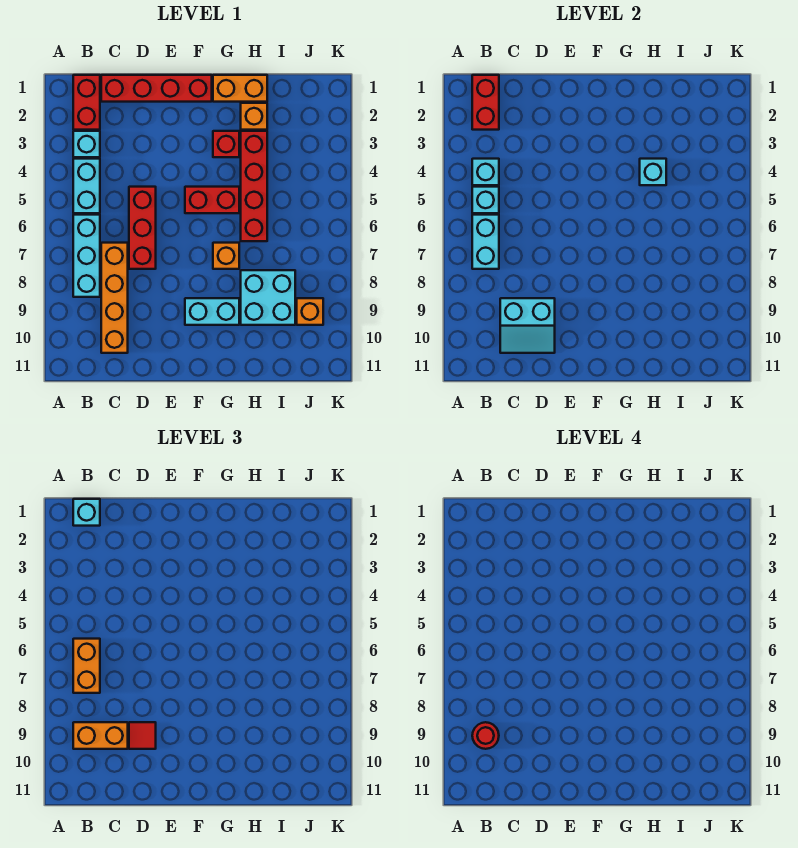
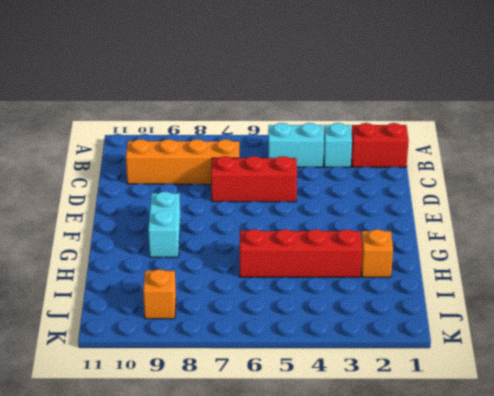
none -> cyan 1x3 brick [73,215,100,297]
none -> red 1x4 brick [101,75,212,102]
none -> red 1x2 brick [185,187,239,213]

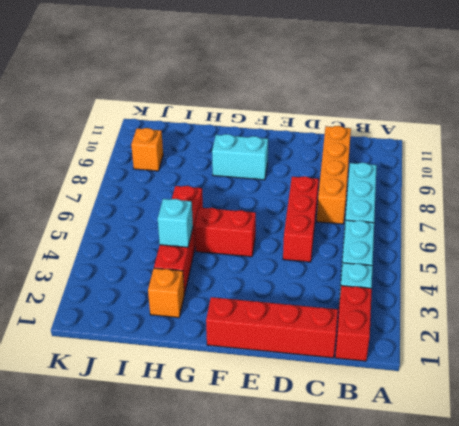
none -> orange 1x2 brick [213,75,267,102]
none -> red 1x1 brick [213,131,239,157]
none -> orange 1x1 brick [213,243,239,269]

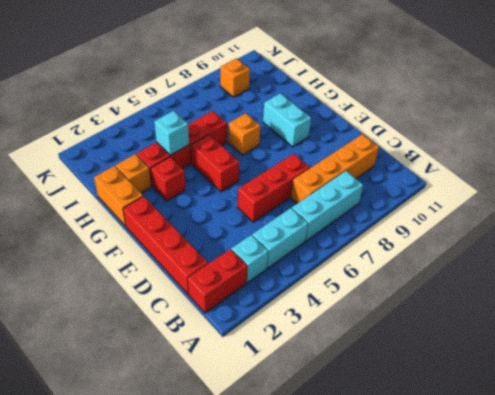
none -> cyan 2x2 brick [241,270,295,325]
none -> red 1x2 brick [472,75,499,130]
none -> cyan 1x1 brick [472,159,499,185]

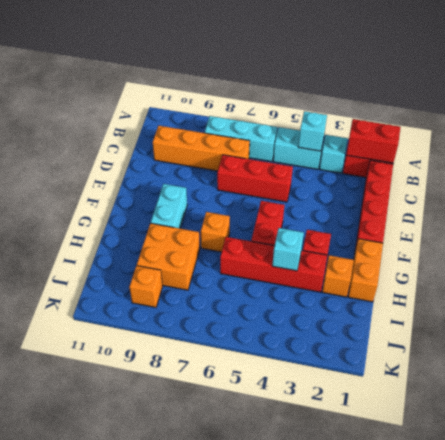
orange 2x2 brick [137,223,200,290] -> cyan 2x2 brick [241,270,295,325]
none -> cyan 1x1 brick [472,187,499,213]
none -> cyan 1x2 brick [472,215,499,269]
none -> cyan 2x2 slope [500,298,555,353]

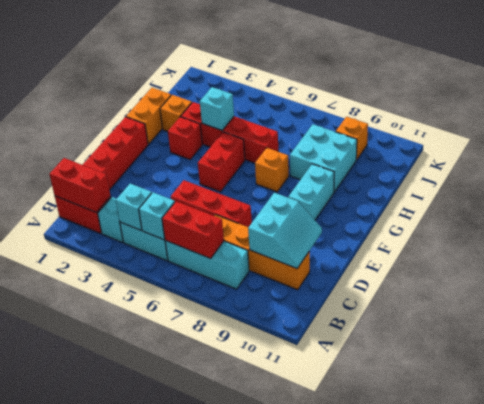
red 1x2 brick [162,201,224,258] -> cyan 1x2 brick [472,215,499,269]
none -> cyan 1x1 brick [73,499,100,526]
none -> orange 1x2 brick [73,639,100,693]
none -> orange 1x2 brick [73,722,128,749]

